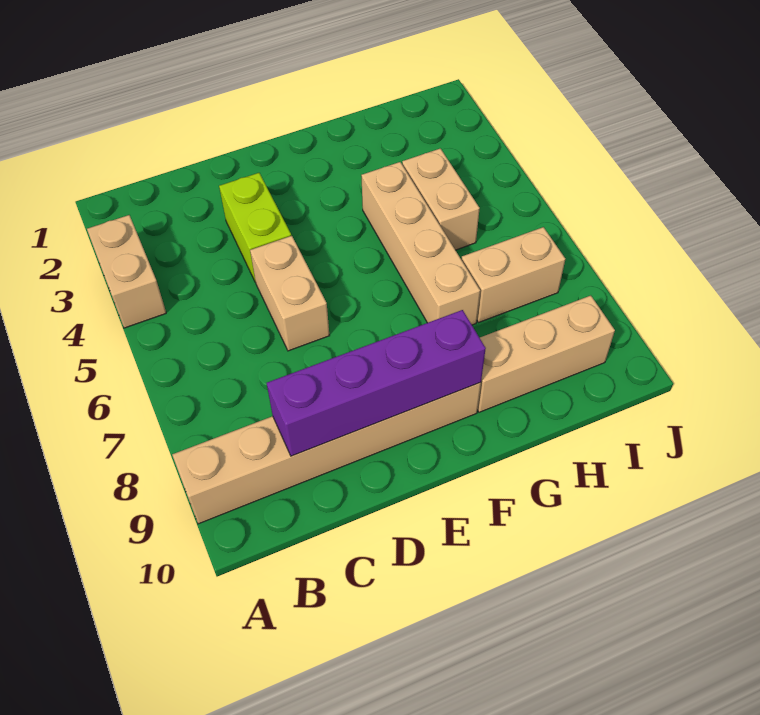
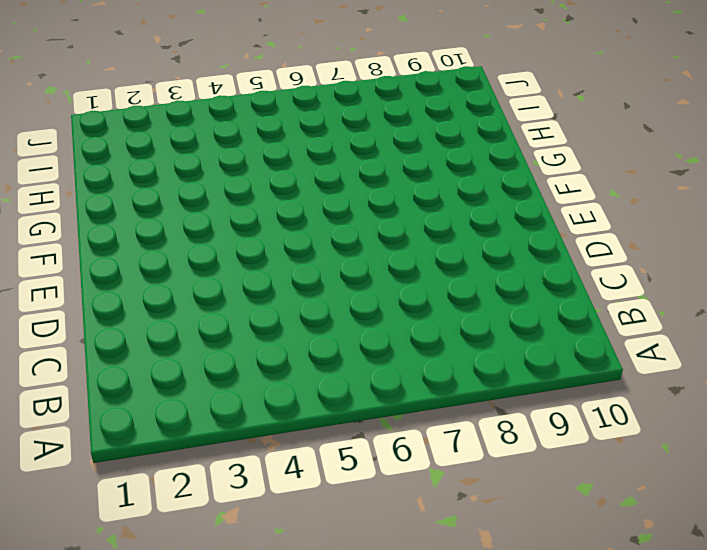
none -> tan 1x2 brick [87,215,166,328]
none -> tan 1x6 brick [172,383,481,524]

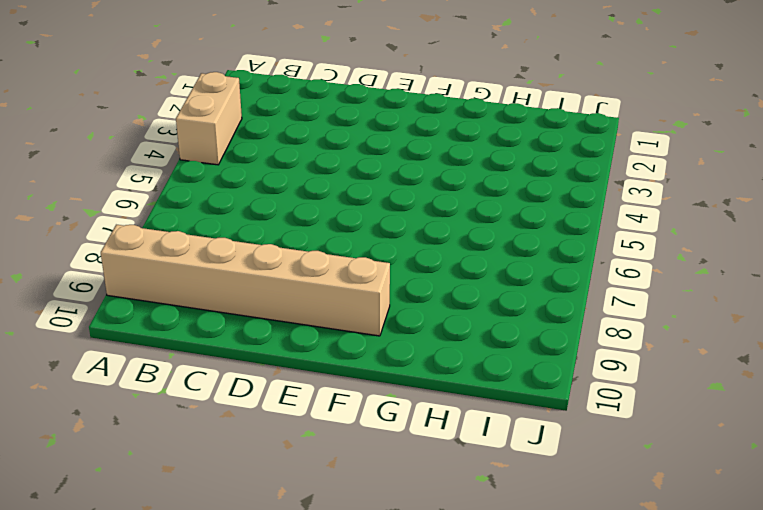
none -> lime 1x2 brick [219,173,291,282]
none -> tan 1x2 brick [250,236,330,351]

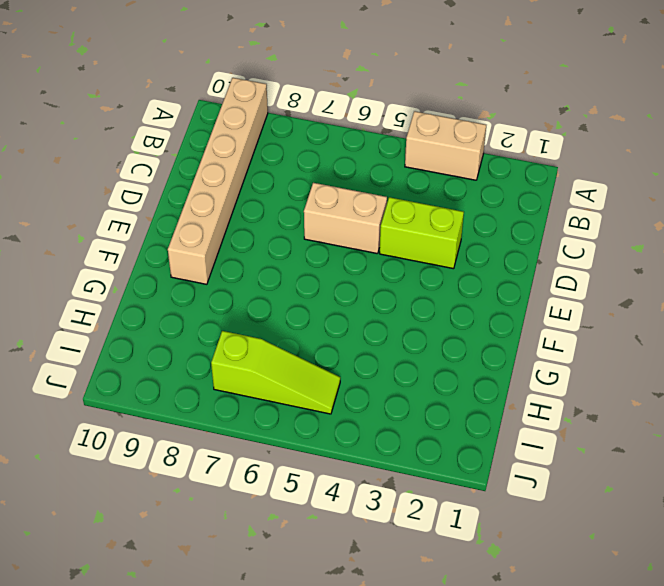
lime 1x3 slope [211,331,340,414] -> tan 1x2 brick [461,227,565,323]
none -> tan 1x4 brick [361,162,480,325]
none -> tan 1x3 brick [477,296,615,412]

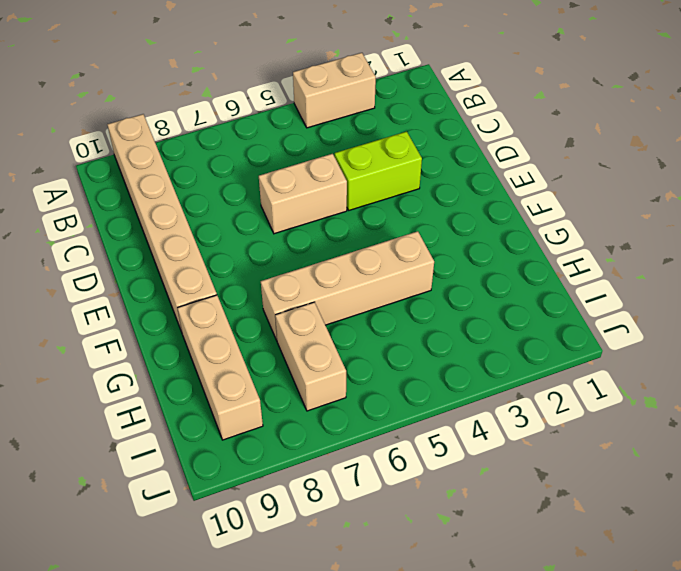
none -> tan 1x2 brick [402,148,480,250]
none -> purple 1x4 brick [267,310,486,456]

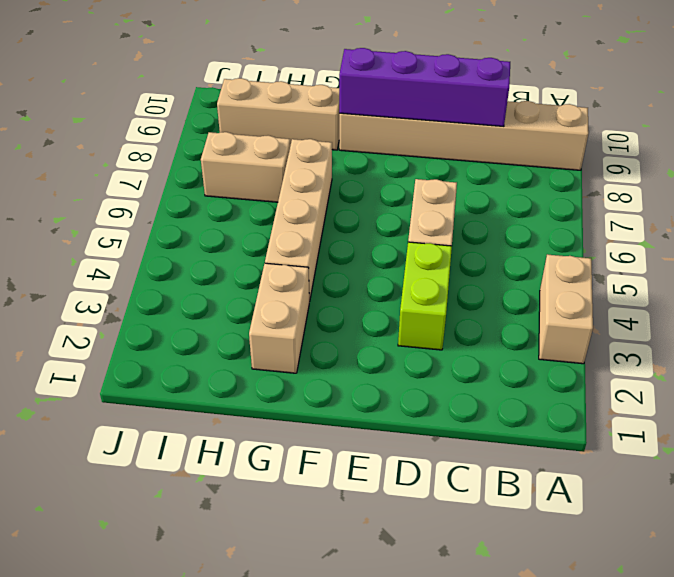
tan 1x2 brick [249,263,309,373] -> tan 1x2 brick moved to [402,148,480,250]

